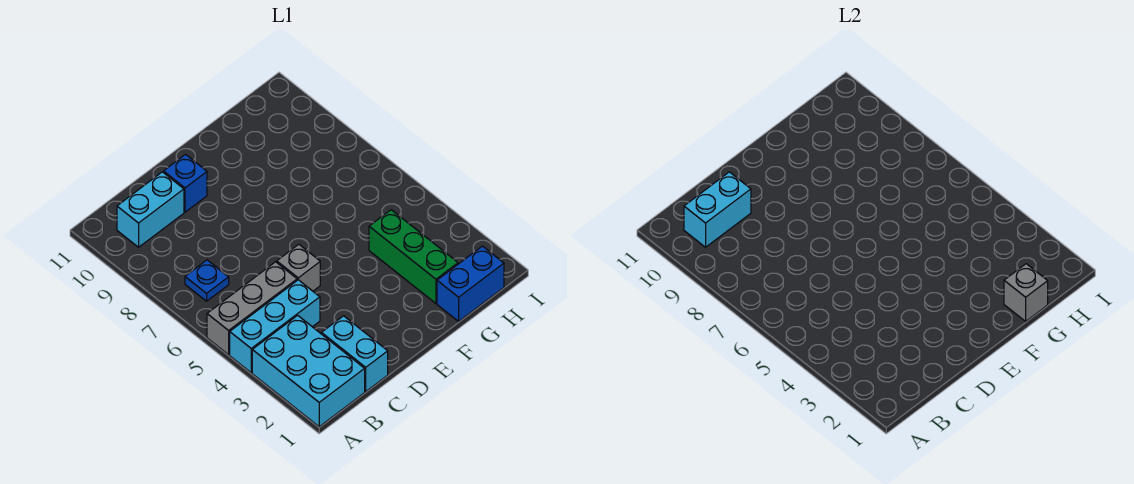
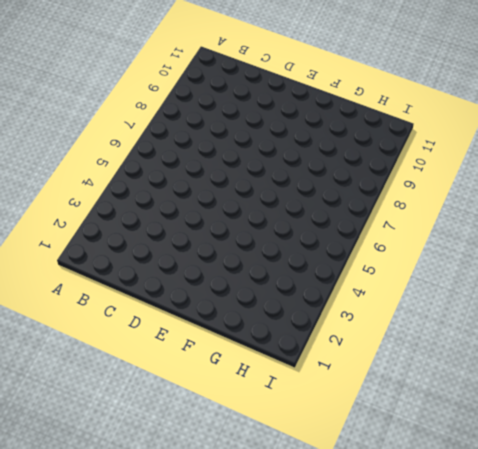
none -> cyan 2x3 brick [252,315,365,427]
none -> cyan 1x3 brick [230,280,320,373]
none -> grey 1x3 brick [207,262,297,355]

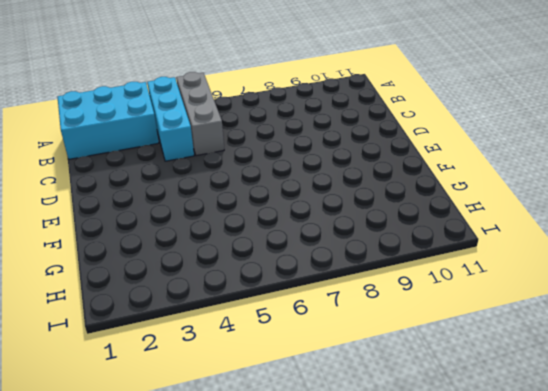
none -> blue 1x1 plate [185,260,229,301]
none -> cyan 1x2 brick [117,172,184,247]
none -> cyan 1x2 brick [321,316,388,391]

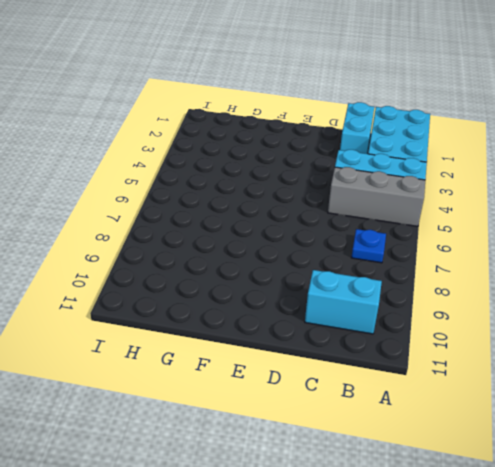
none -> grey 1x1 brick [277,244,320,291]
none -> blue 1x1 brick [163,154,207,212]
none -> blue 1x2 brick [437,246,504,321]

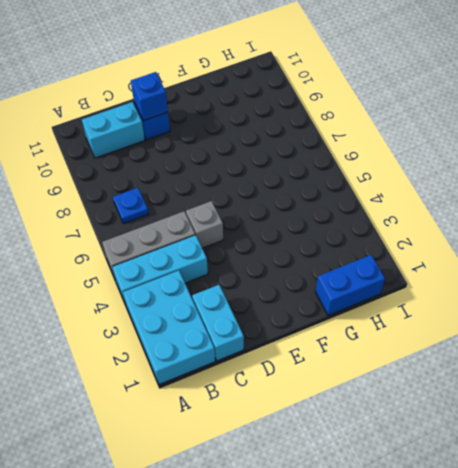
blue 1x1 brick [131,72,168,121] -> none
none -> green 1x3 brick [369,210,458,303]
none -> cyan 1x2 brick [684,172,751,247]
none -> grey 1x1 brick [1004,264,1048,321]

